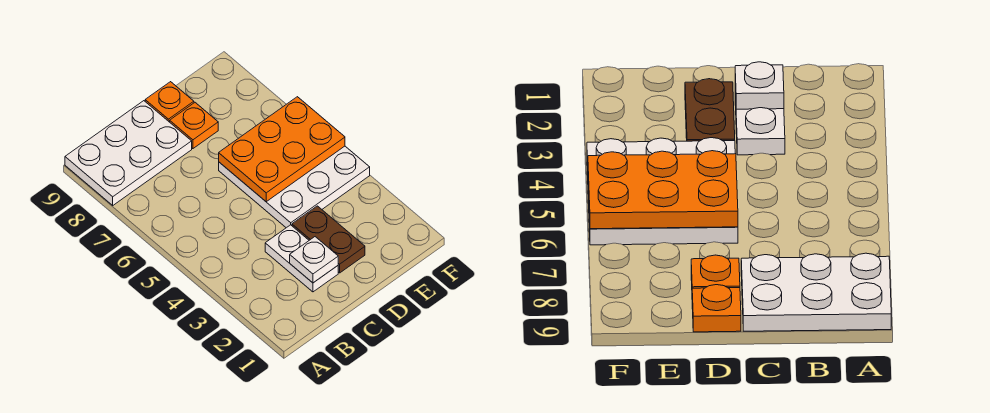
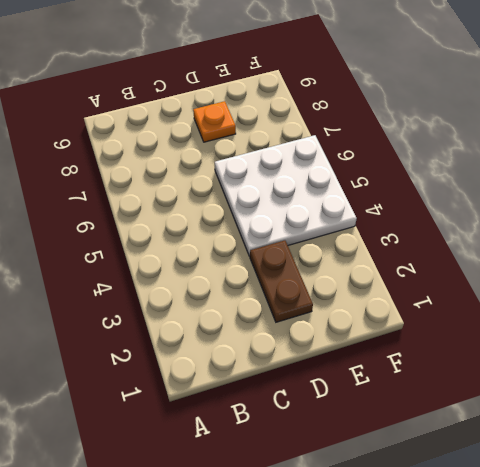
none -> white 2x3 plate [65,101,192,205]
none -> white 1x2 plate [265,225,338,292]

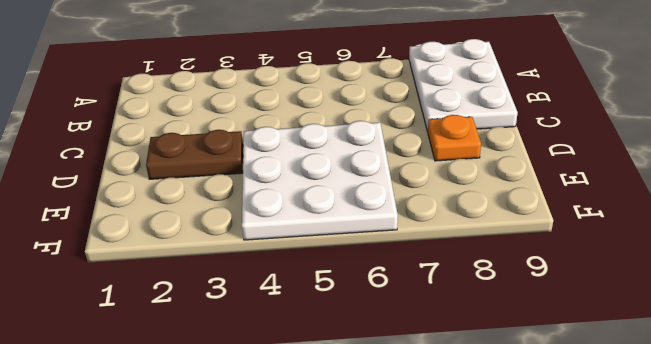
none -> white 1x2 plate [265,225,338,292]
none -> orange 1x1 plate [145,82,194,122]

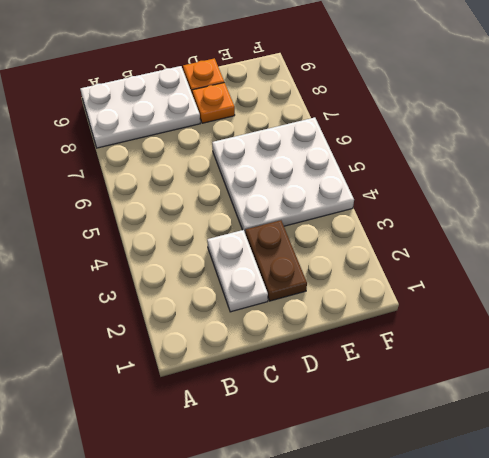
none -> white 1x1 plate [290,237,338,283]
none -> orange 2x3 plate [219,97,345,202]

